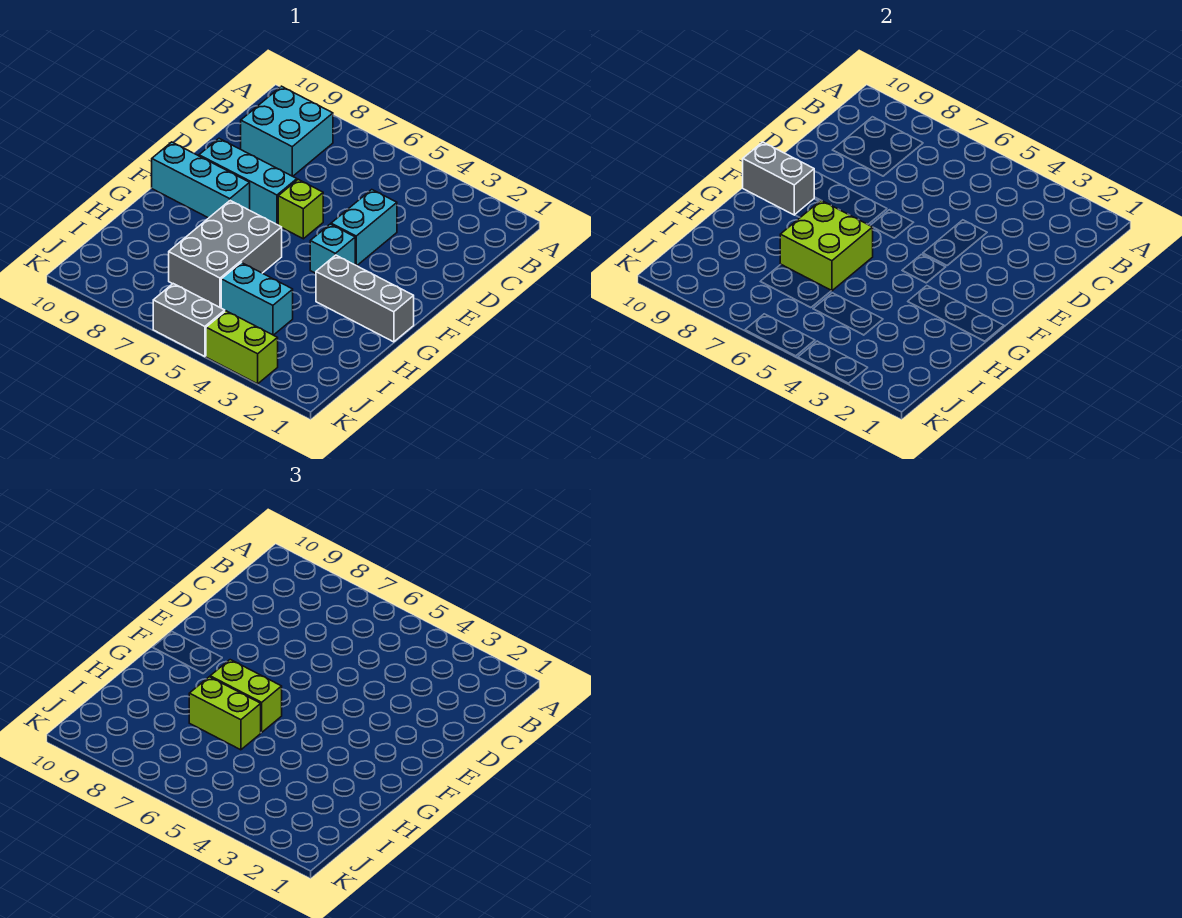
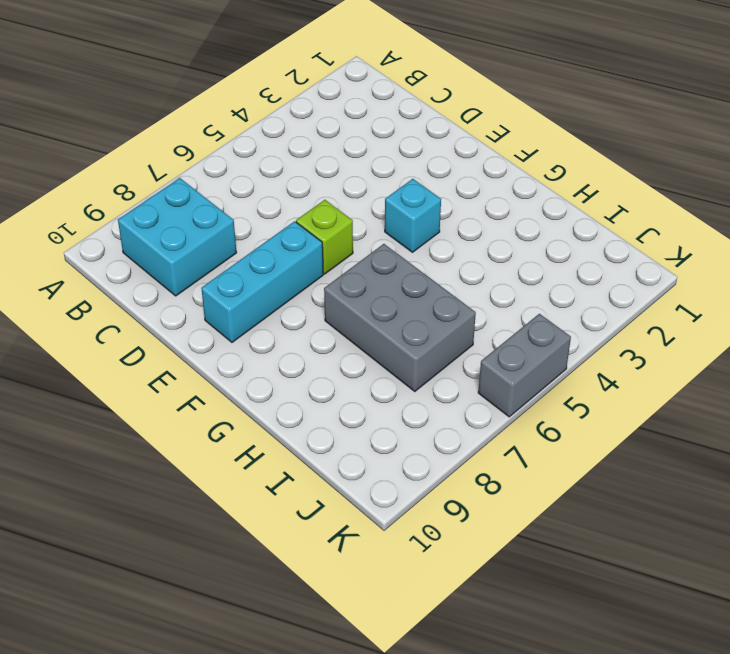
none -> cyan 1x2 brick [331,190,397,266]
none -> cyan 1x3 brick [152,142,250,218]
none -> grey 1x3 brick [316,255,414,342]

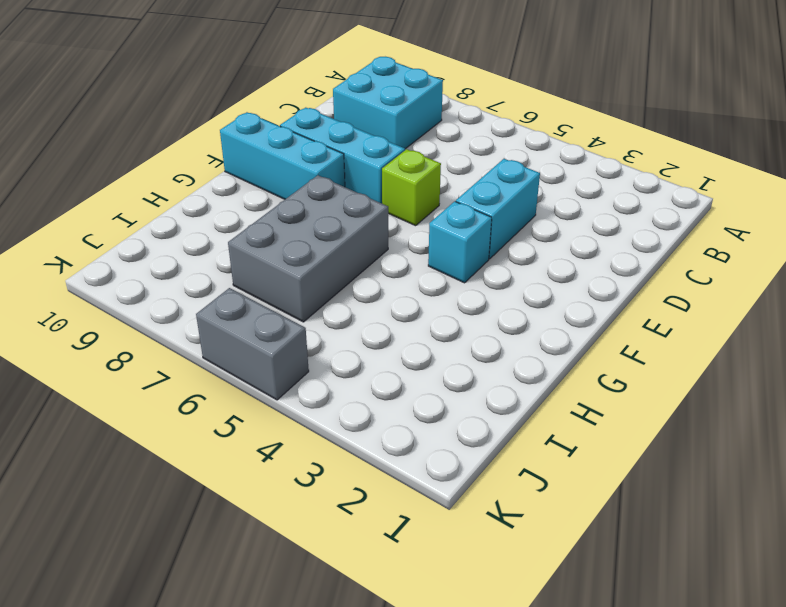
none -> grey 1x3 brick [316,255,414,342]
none -> cyan 1x2 brick [221,262,293,335]
none -> lime 1x2 brick [206,311,278,384]

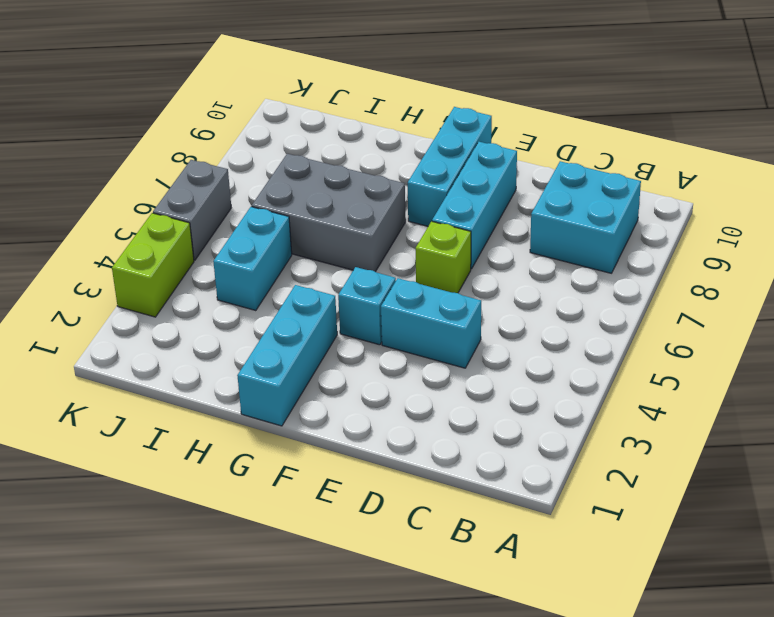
cyan 1x3 brick [237,285,337,426] -> grey 1x3 brick [316,255,414,342]
none -> grey 1x2 brick [743,142,814,215]
none -> lime 2x2 brick [780,201,873,291]
none -> lime 1x2 brick [210,660,282,732]

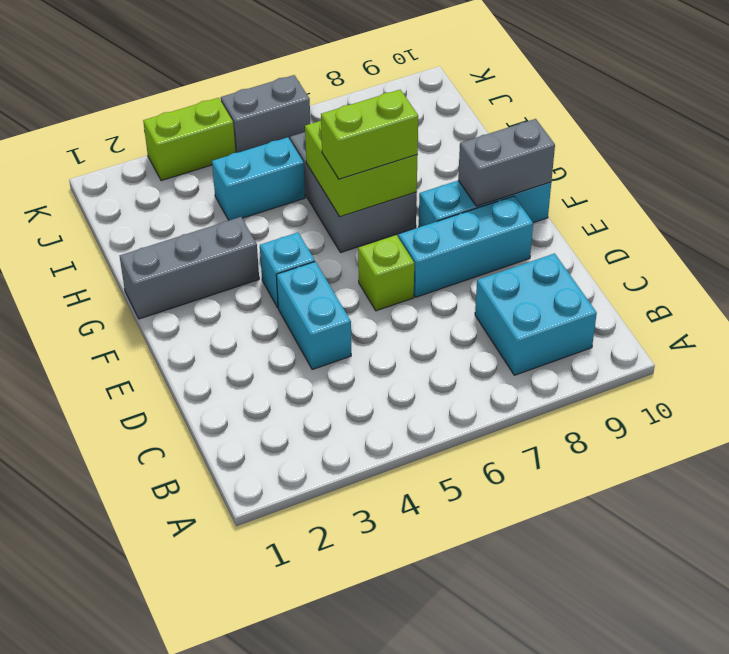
none -> lime 1x2 brick [189,677,261,750]

